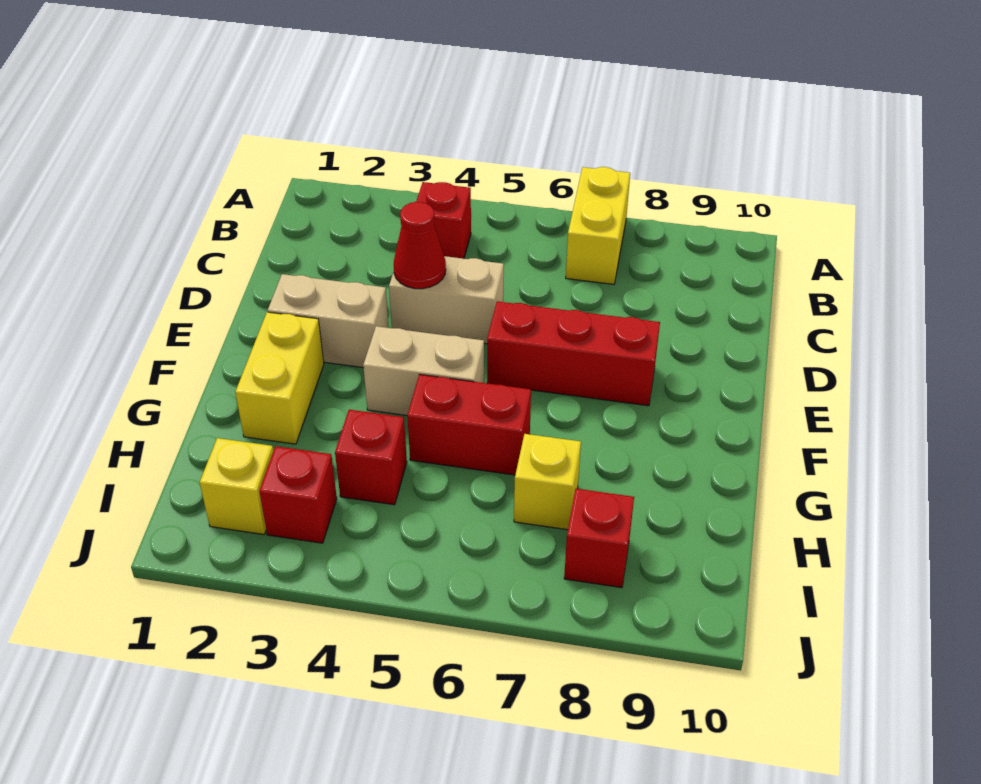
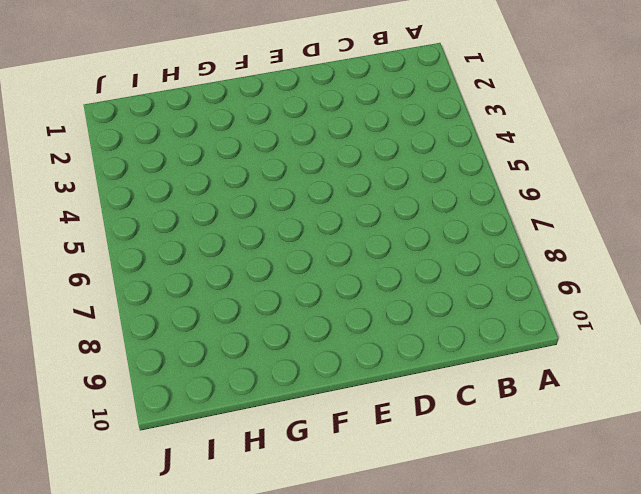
none -> yellow 1x2 brick [566,167,630,284]
none -> red 1x1 brick [416,182,471,259]
none -> tan 1x2 brick [389,256,504,344]

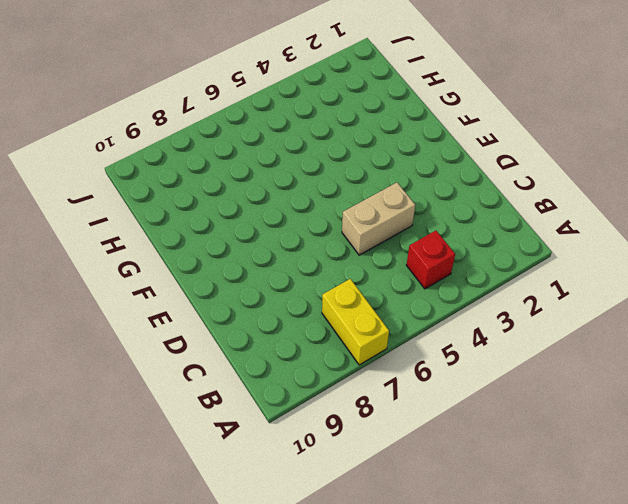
none -> tan 1x2 brick [268,274,389,368]
none -> red 1x3 brick [487,301,660,406]
none -> yellow 1x2 brick [235,312,324,444]

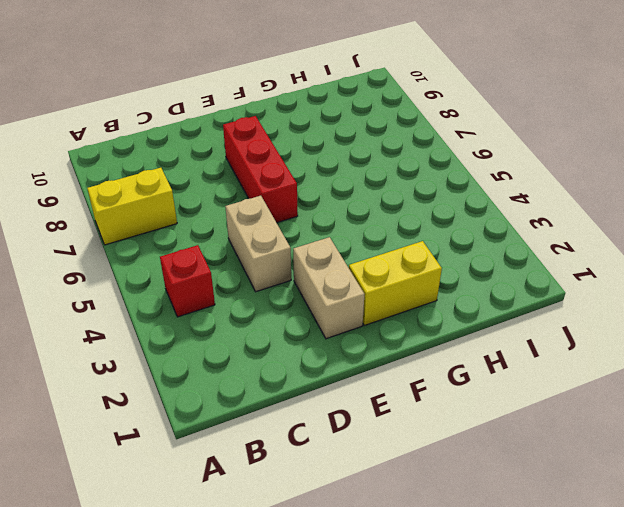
none -> tan 1x2 brick [363,326,484,415]
none -> red 1x2 brick [407,374,531,475]
none -> red 1x1 brick [335,410,407,505]

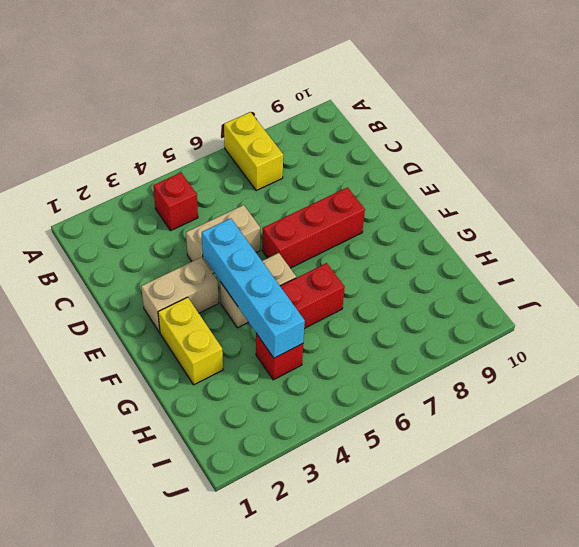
cyan 1x4 brick [202,218,305,358] -> none
none -> yellow 1x1 brick [514,434,581,530]
none -> yellow 1x1 brick [200,438,273,534]
none -> red 1x1 brick [259,446,337,543]

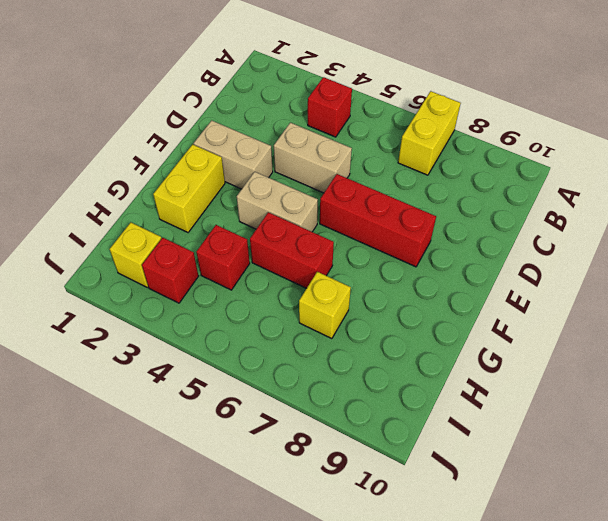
none -> red 1x1 brick [564,489,634,588]
none -> red 1x1 cone [394,202,446,289]

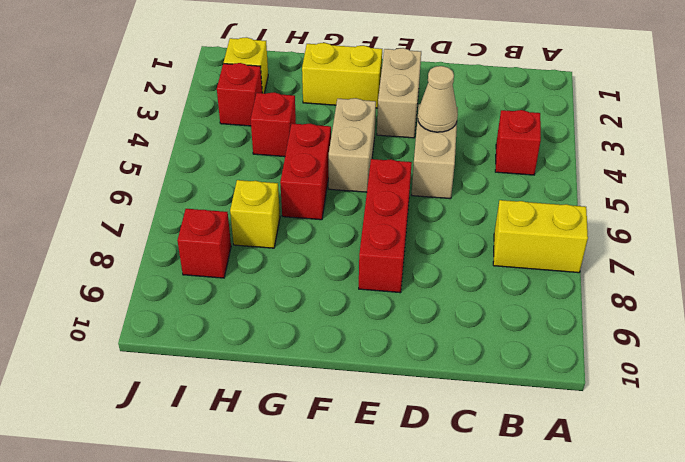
tan 1x1 cone [418,66,458,132] -> red 1x1 cone [394,202,446,289]

